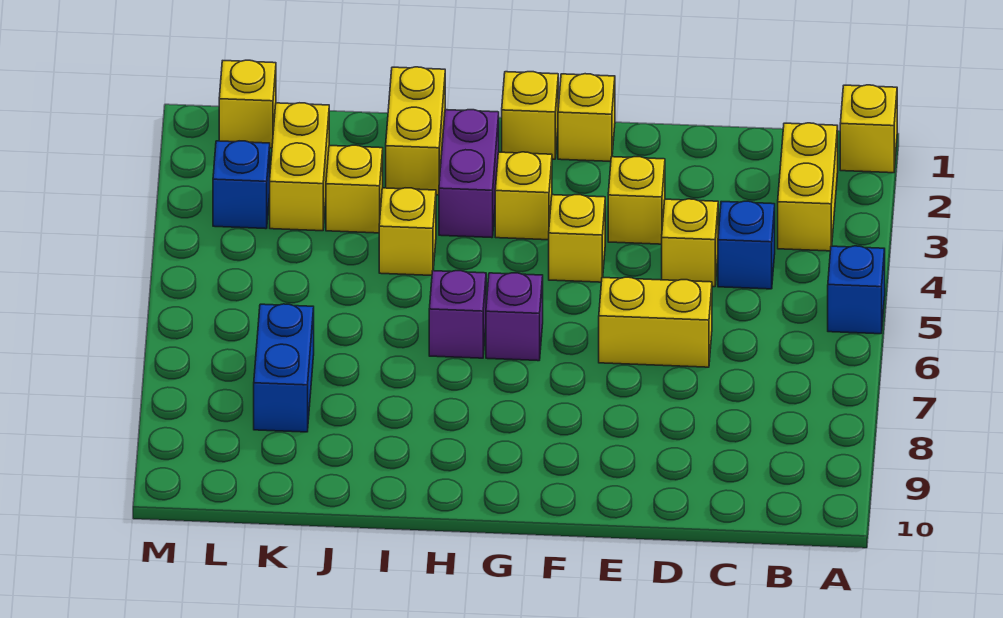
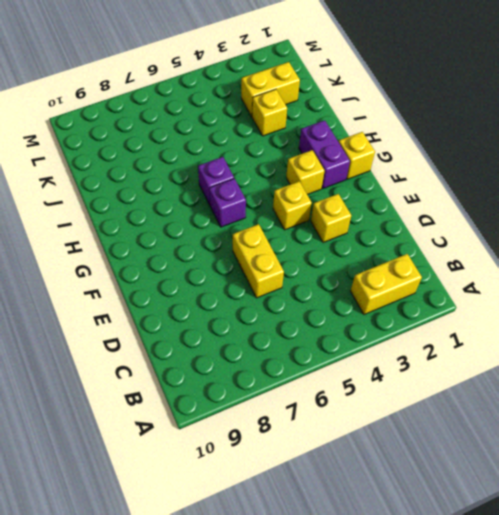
purple 1x2 brick [299,120,350,188] -> purple 1x2 brick turned to [439,110,499,238]
none -> yellow 1x1 brick [840,85,897,173]
none -> blue 1x1 brick [828,246,885,334]
none -> blue 1x1 brick [718,201,775,289]

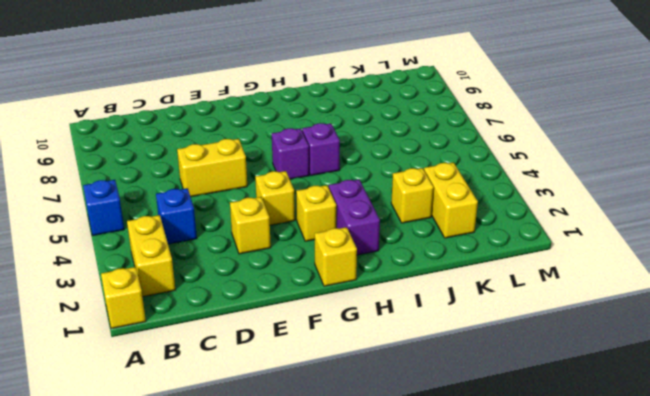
none -> yellow 1x1 brick [662,199,718,287]
none -> yellow 1x1 brick [558,74,615,161]
none -> yellow 1x2 brick [386,67,445,195]

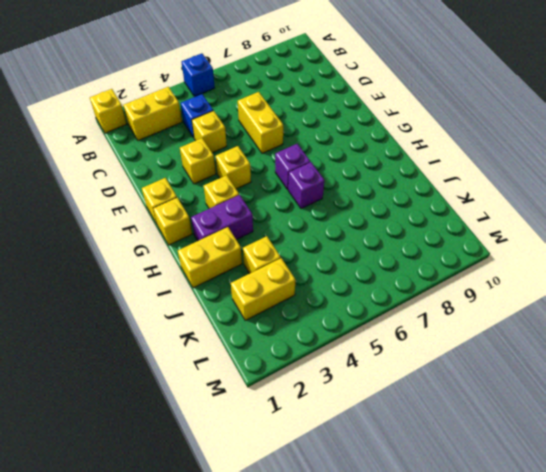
none -> yellow 1x1 brick [379,188,436,276]
none -> blue 1x2 brick [254,304,314,432]
none -> yellow 1x1 brick [219,60,276,148]

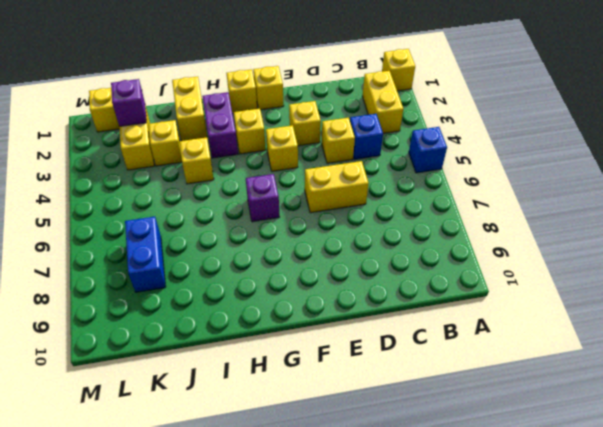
purple 1x1 brick [111,79,147,127] -> purple 1x1 brick moved to [429,271,486,358]
none -> blue 1x1 brick [213,141,270,229]

